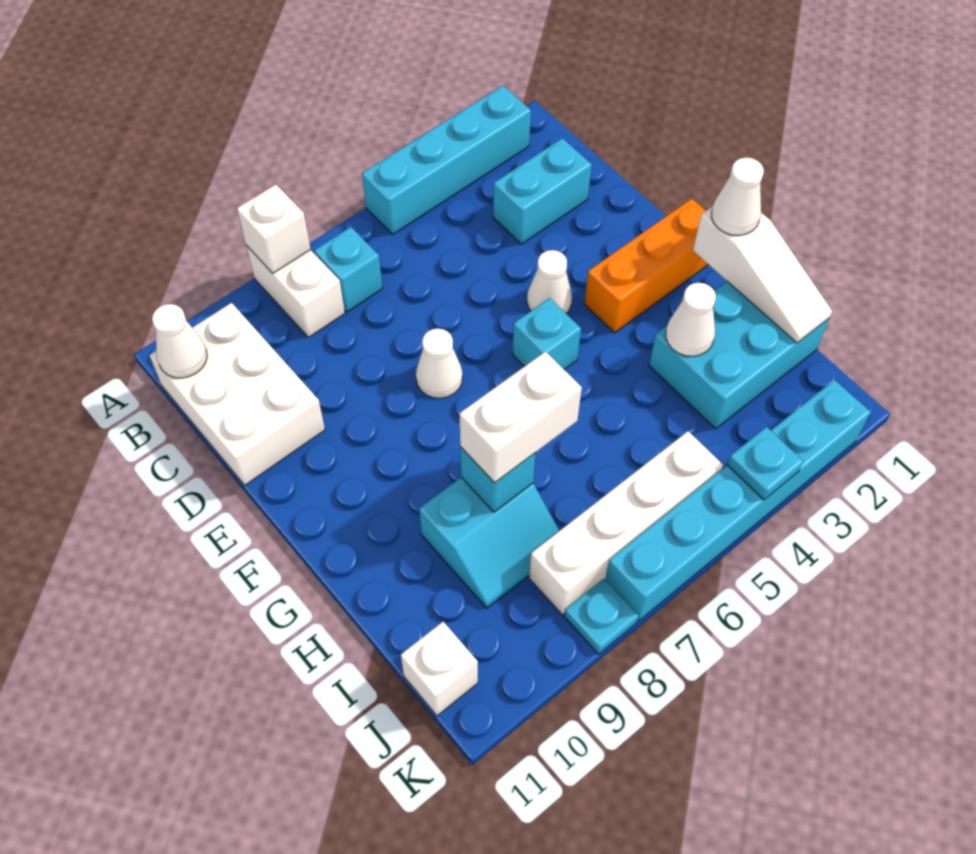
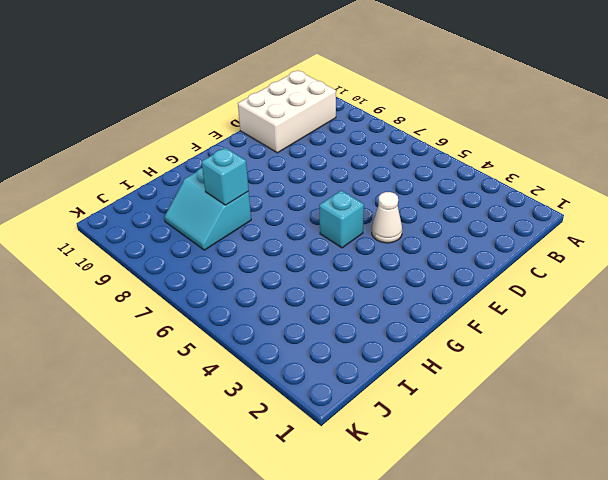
none -> cyan 1x4 brick [362,86,531,235]
none -> white 1x2 brick [246,245,345,337]
none -> cyan 1x1 brick [314,227,382,312]

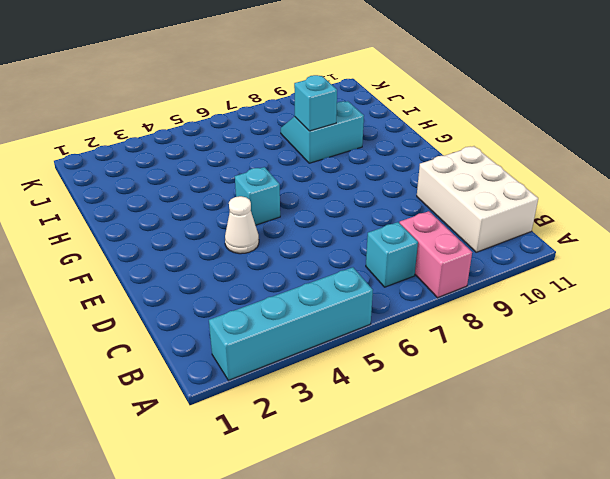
pink 1x2 brick [400,211,472,298] -> white 1x2 brick [246,245,345,337]
none -> cyan 1x2 brick [493,138,592,244]
none -> white 1x1 cone [416,328,463,398]
none -> orange 1x3 brick [584,199,708,333]

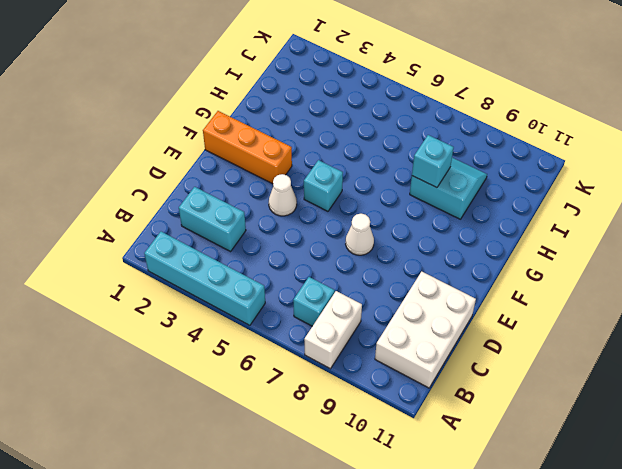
none -> cyan 2x3 brick [649,281,830,429]
none -> white 1x4 brick [529,431,723,615]
none -> white 1x1 brick [401,622,478,716]

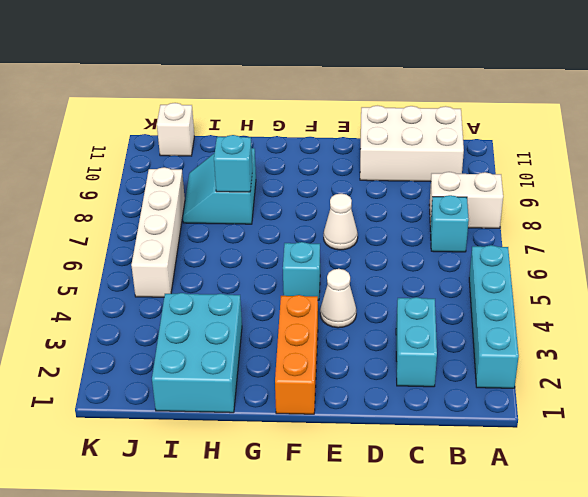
none -> cyan 1x6 brick [605,380,871,621]
none -> cyan 1x1 plate [564,578,639,654]
none -> white 1x1 brick [237,185,311,273]

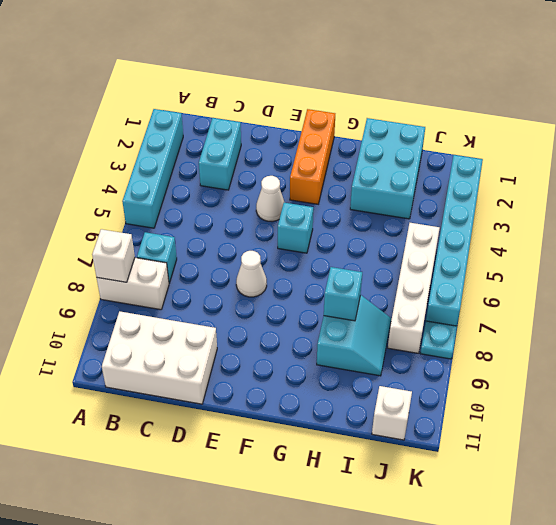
none -> white 1x1 cone [152,304,207,378]
none -> white 1x3 slope [693,206,832,343]
none -> white 1x1 cone [666,283,716,356]

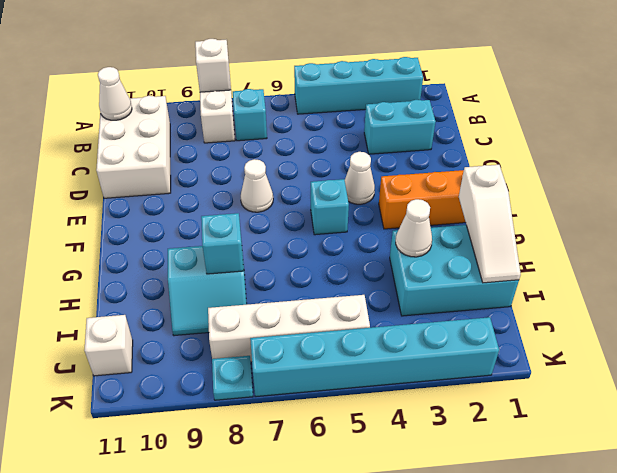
none -> cyan 1x1 plate [727,427,803,500]
none -> white 1x1 cone [712,158,764,236]
none -> white 1x2 brick [459,352,582,483]

